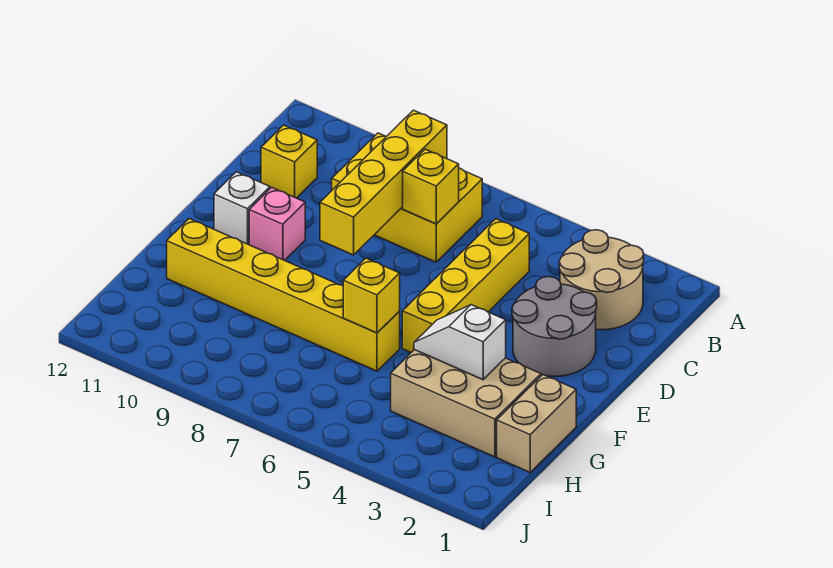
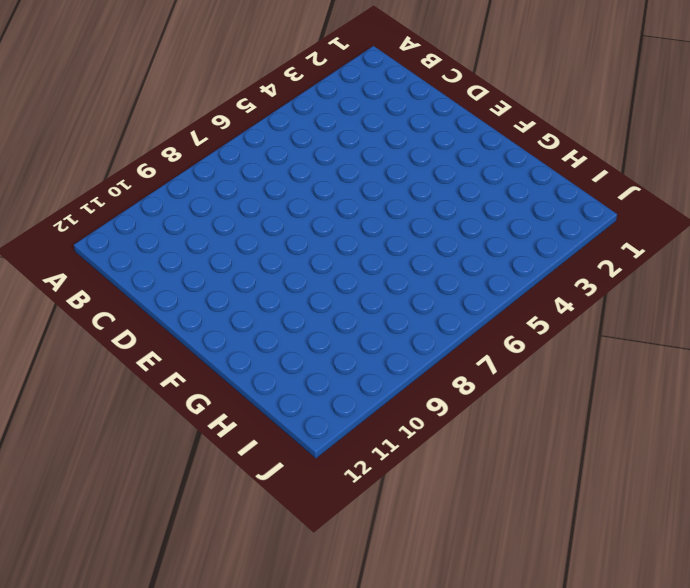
none -> tan 2x2 round brick [559,230,644,330]
none -> yellow 2x3 brick [332,133,482,262]
none -> yellow 1x4 brick [402,219,529,352]

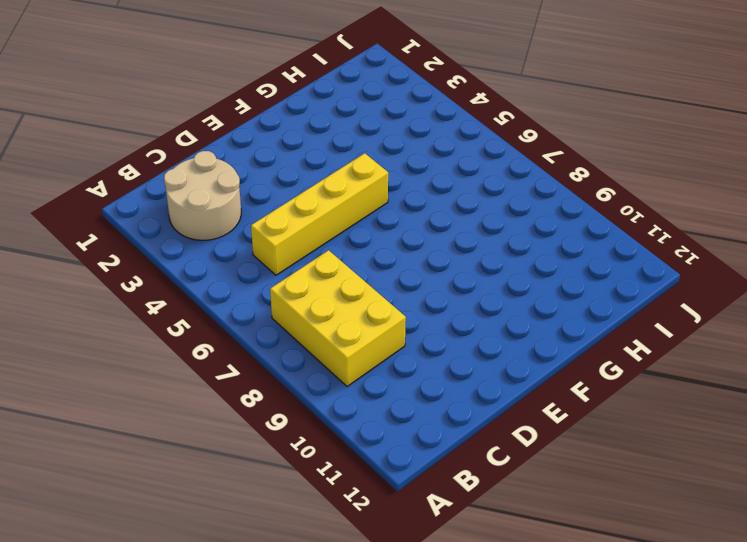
none -> yellow 1x1 brick [261,125,317,198]
none -> grey 2x2 round brick [512,277,597,376]
none -> pink 1x1 brick [249,187,305,261]

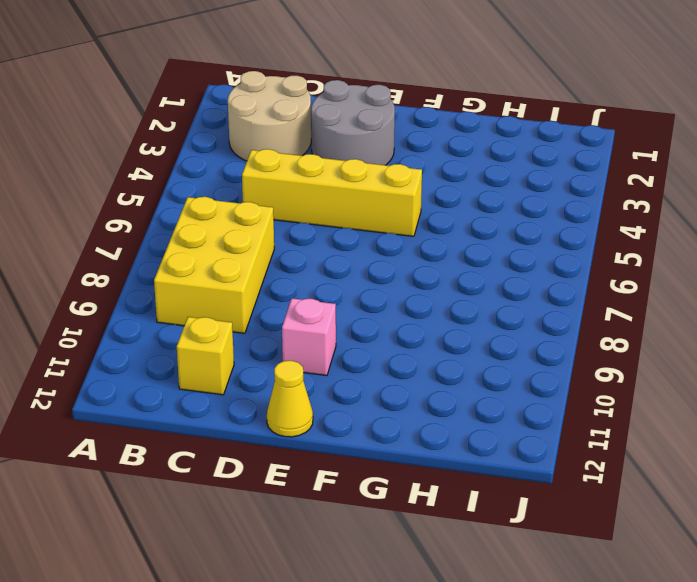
yellow 1x1 cone [267,361,313,437] -> none
none -> white 1x1 brick [214,172,270,245]
none -> tan 1x2 brick [497,375,576,472]
none -> tan 2x3 brick [391,350,541,457]

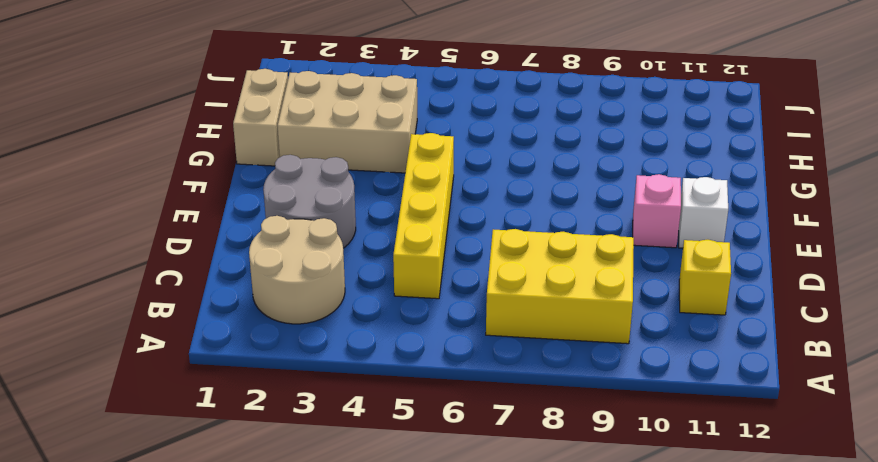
none -> yellow 1x6 brick [167,219,400,371]
none -> yellow 1x4 brick [320,110,447,255]
none -> yellow 1x1 brick [403,149,459,224]

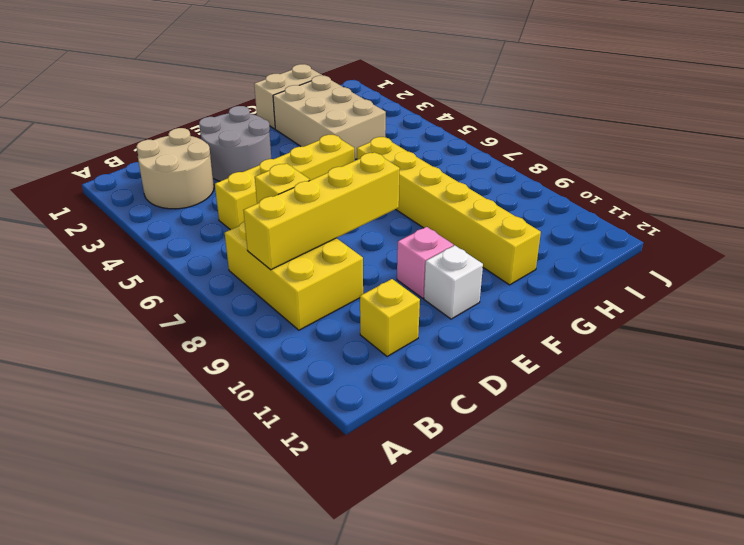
none -> white 1x2 slope [414,305,506,380]
none -> yellow 1x1 brick [343,258,400,333]

